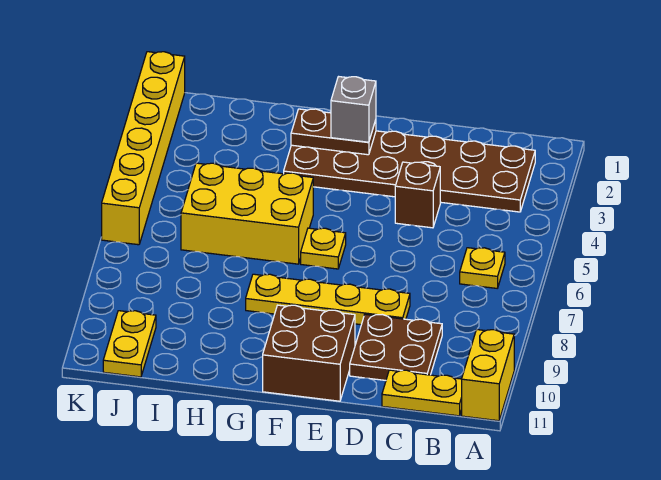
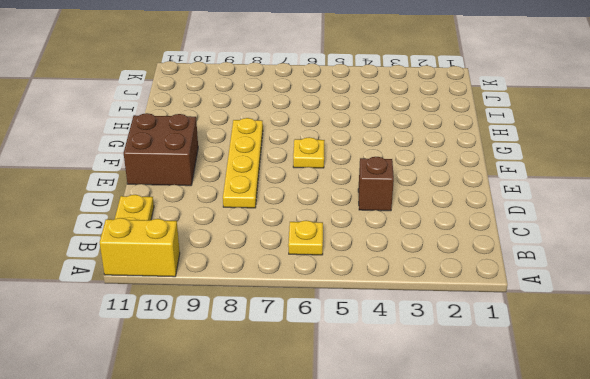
none -> brown 2x6 plate [284,131,535,212]
none -> brown 2x2 plate [350,314,442,380]
none -> yellow 2x3 brick [181,163,313,264]

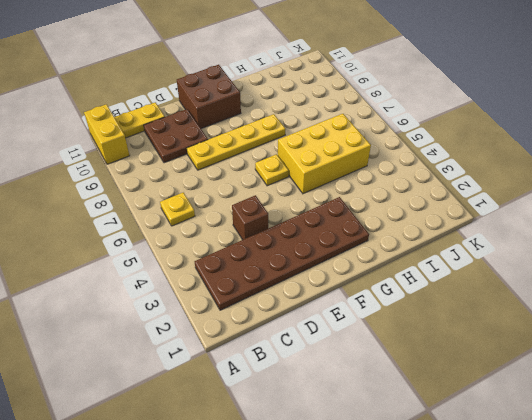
none -> yellow 1x2 plate [103,311,156,377]
none -> yellow 1x6 brick [102,52,185,245]
none -> brown 1x2 plate [291,109,376,155]

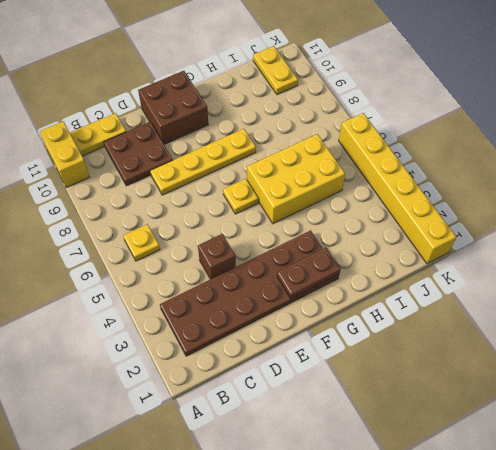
none -> grey 1x1 brick [331,77,376,142]

